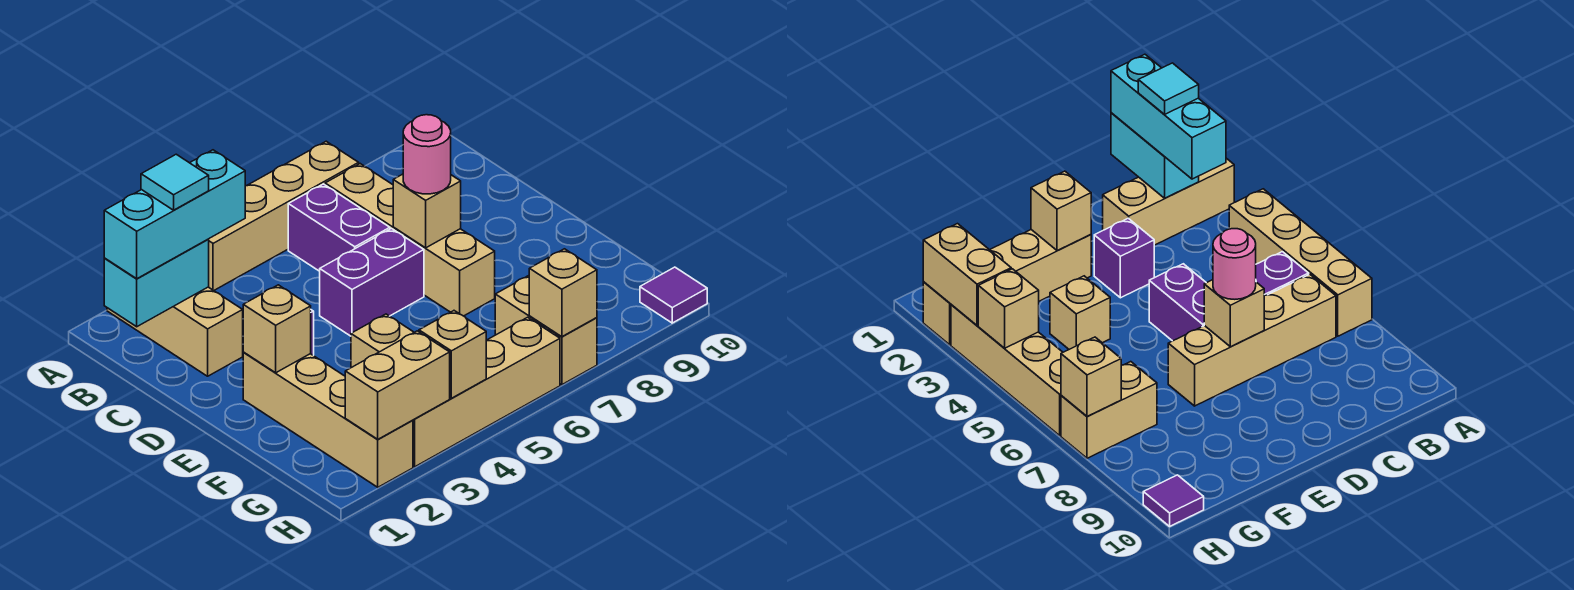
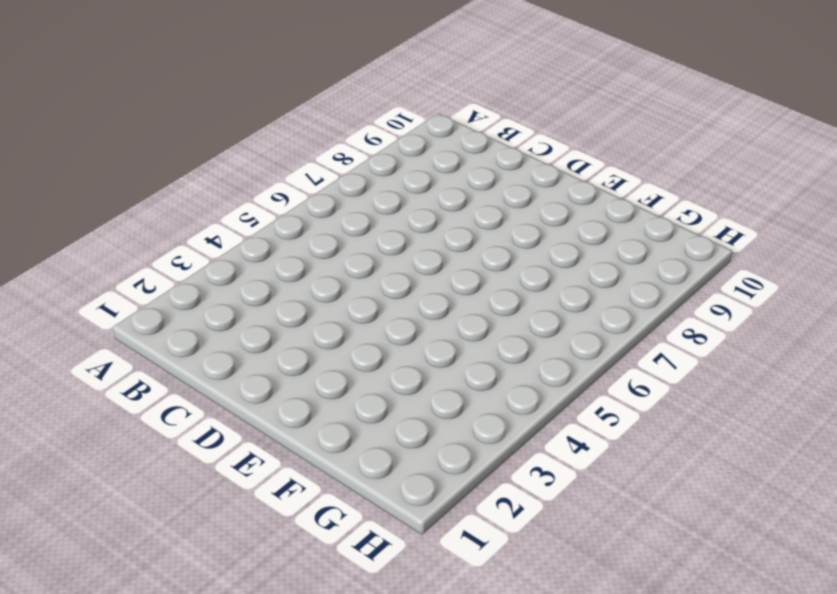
none -> tan 1x3 brick [107,287,243,376]
none -> tan 1x4 brick [208,141,359,290]
none -> purple 1x2 brick [288,184,390,271]

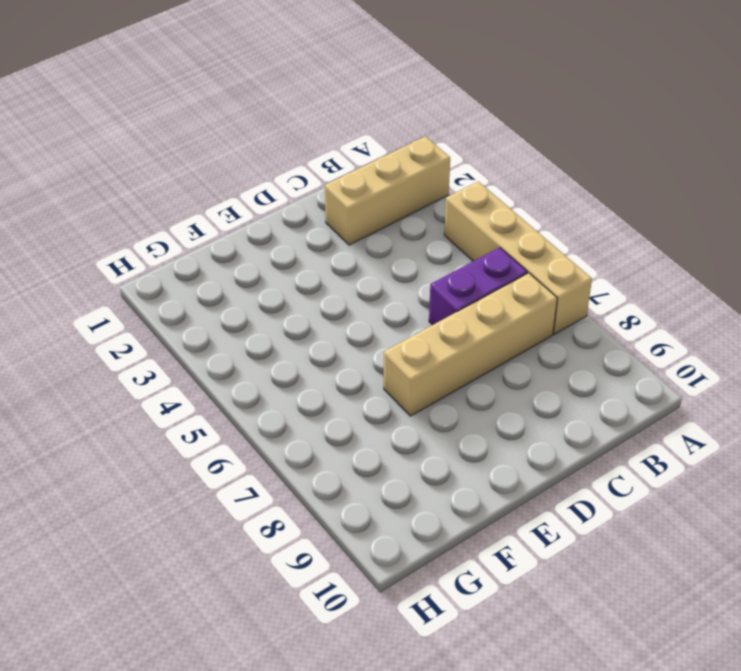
none -> purple 1x1 brick [1094,218,1154,298]
none -> purple 1x2 brick [320,229,424,336]
none -> tan 1x4 brick [243,353,413,487]

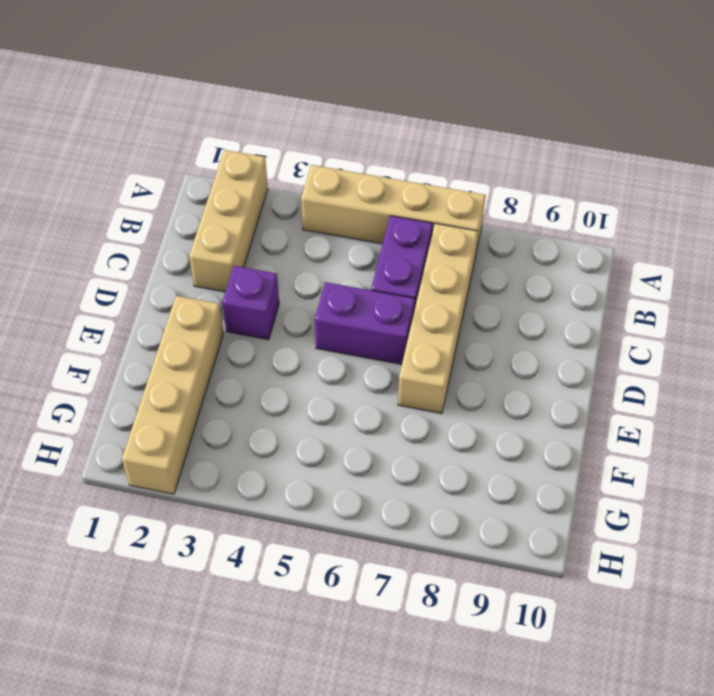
none -> tan 1x1 brick [351,314,414,368]
none -> tan 1x2 brick [495,276,597,385]
none -> tan 1x4 brick [413,317,560,467]

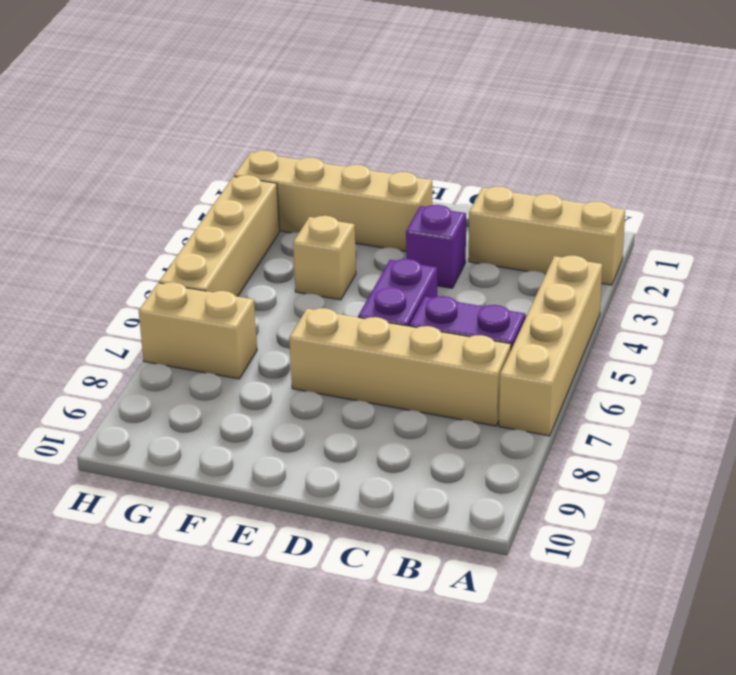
none -> purple 1x1 tile [640,267,707,323]
none -> cyan 1x2 brick [104,239,209,327]
none -> tan 1x1 brick [393,174,461,248]

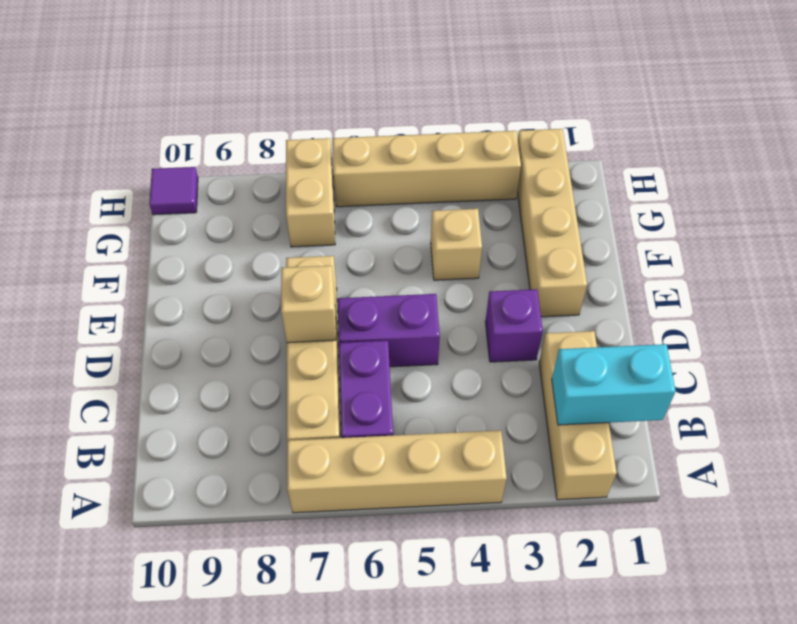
none -> tan 1x1 brick [243,285,311,373]
none -> tan 1x2 brick [345,331,450,439]
none -> tan 1x1 brick [419,311,486,398]

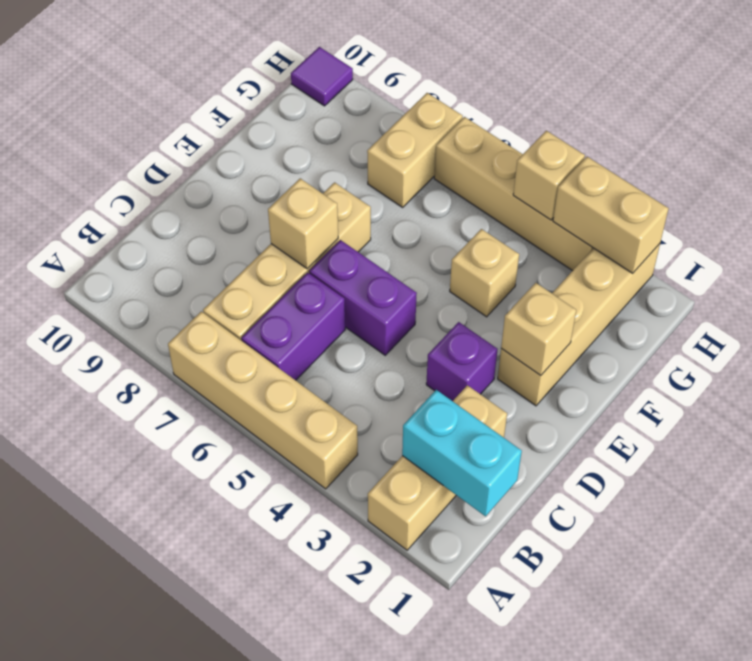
none -> tan 1x1 brick [529,249,597,337]
none -> cyan 1x3 brick [104,150,245,279]
none -> pink 1x1 round brick [403,115,451,194]

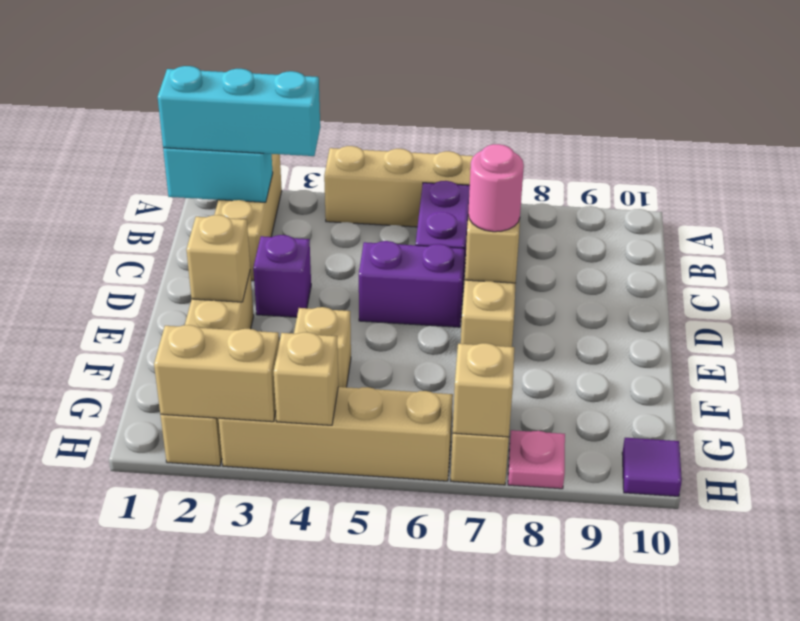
pink 1x1 plate [508,430,565,489] -> none
none -> cyan 1x1 tile [141,154,209,210]

